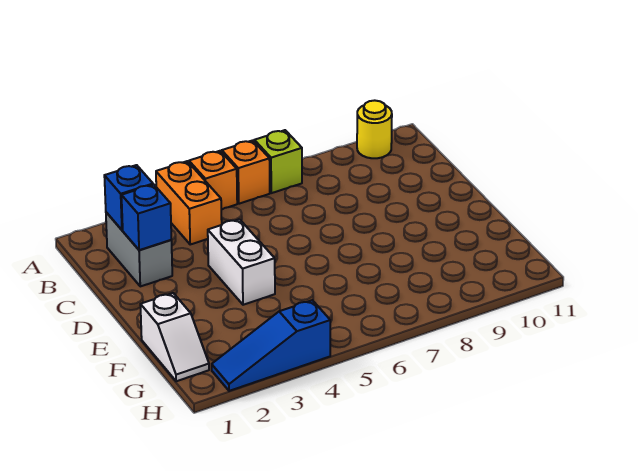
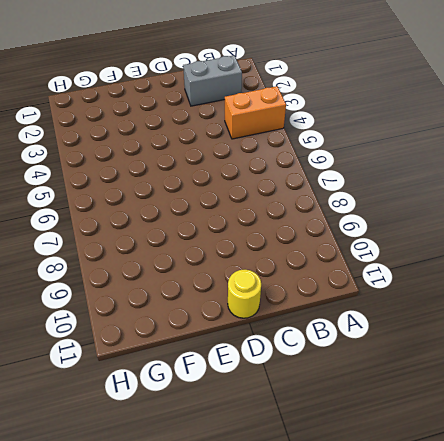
yellow 1x1 round brick [228,270,261,318] -> yellow 1x1 round brick moved to [357,100,392,158]
none -> orange 1x1 brick [189,151,237,209]
none -> orange 1x1 brick [222,140,270,204]

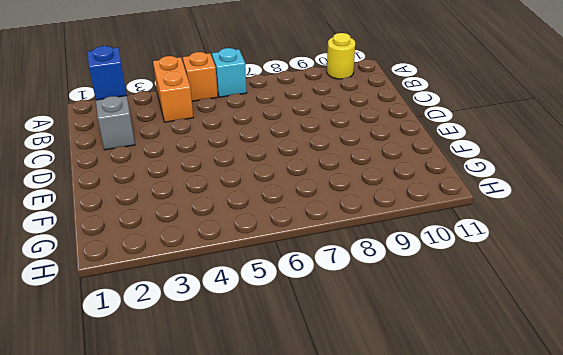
cyan 1x1 brick [212,48,247,97] -> orange 1x1 brick [222,140,270,204]
none -> lime 1x1 brick [254,130,302,193]
none -> white 1x2 brick [208,219,275,305]

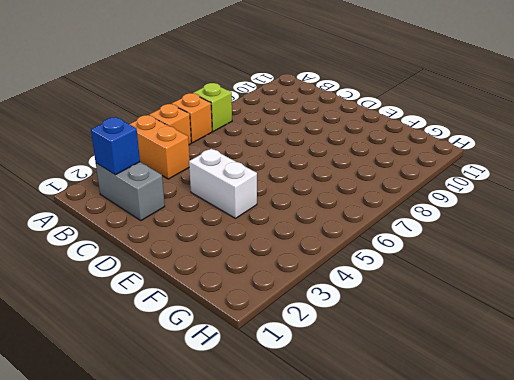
none -> yellow 1x1 round brick [357,100,392,158]
none -> white 1x2 slope [140,293,209,381]

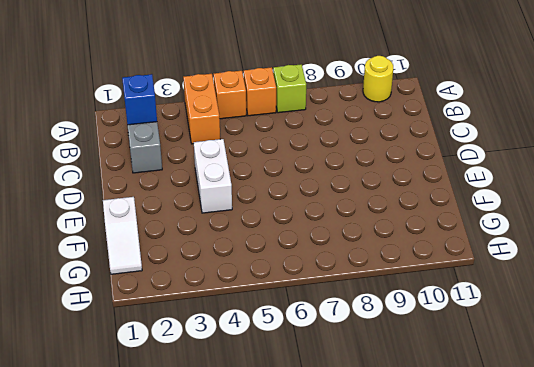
none -> blue 1x3 slope [212,300,330,391]
none -> blue 1x1 brick [122,185,171,250]

